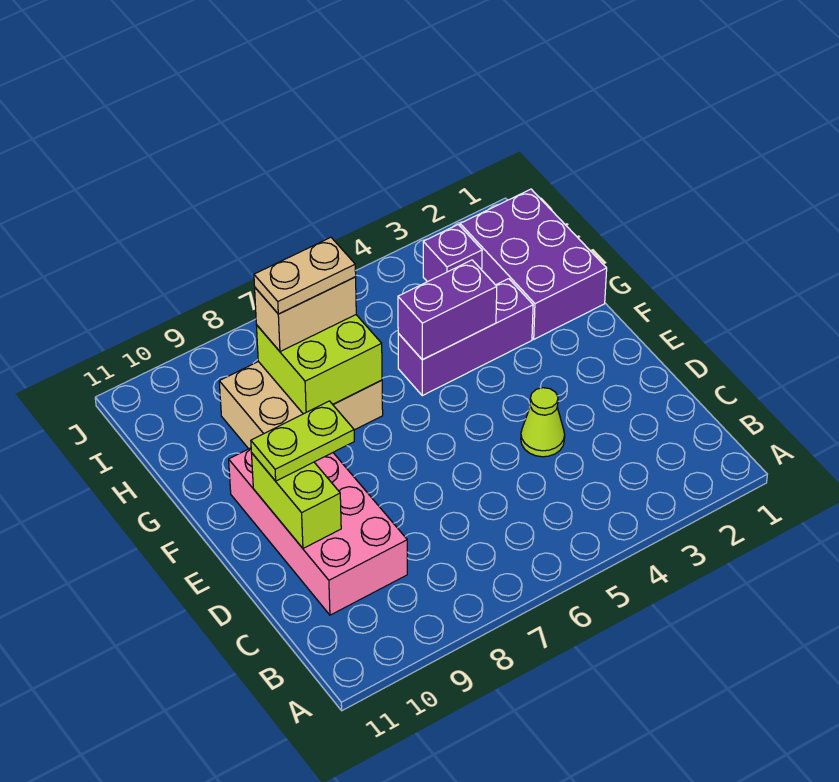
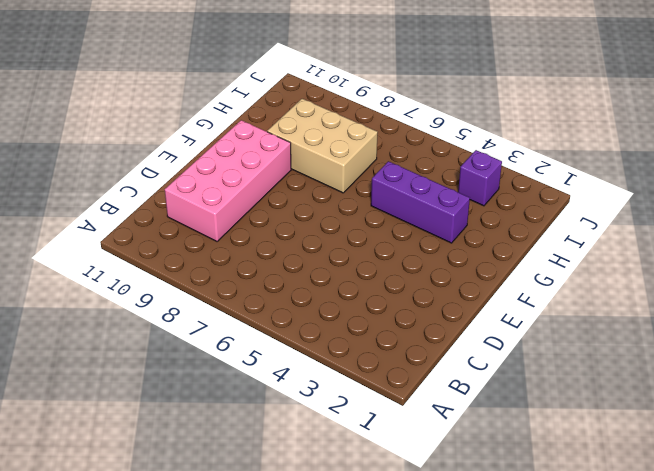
none -> lime 1x1 cone [521,388,565,457]
none -> purple 2x3 brick [460,189,607,339]
none -> lime 1x2 brick [252,454,341,548]

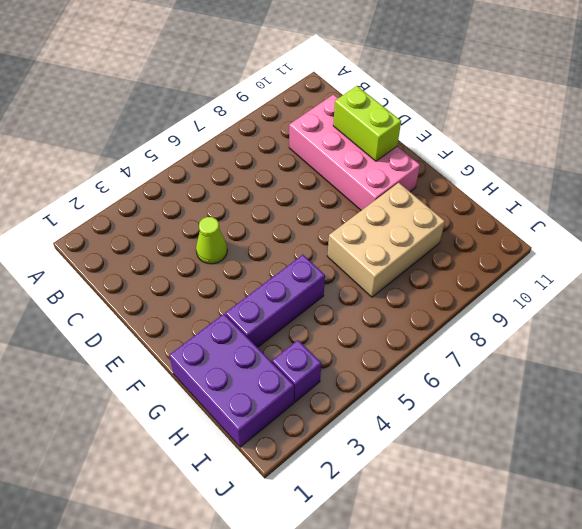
none -> purple 1x2 brick [398,260,497,359]
none -> lime 2x2 brick [256,315,382,414]
none -> lime 1x2 plate [251,401,354,481]

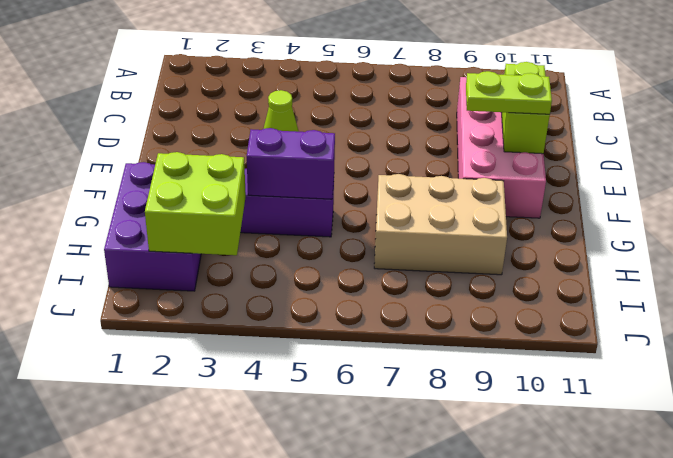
lime 2x2 brick [145,152,246,255] -> lime 2x2 brick moved to [256,315,382,414]
none -> purple 1x1 brick [423,224,482,282]
none -> tan 1x2 brick [255,277,356,352]
none -> tan 1x2 plate [254,237,356,314]

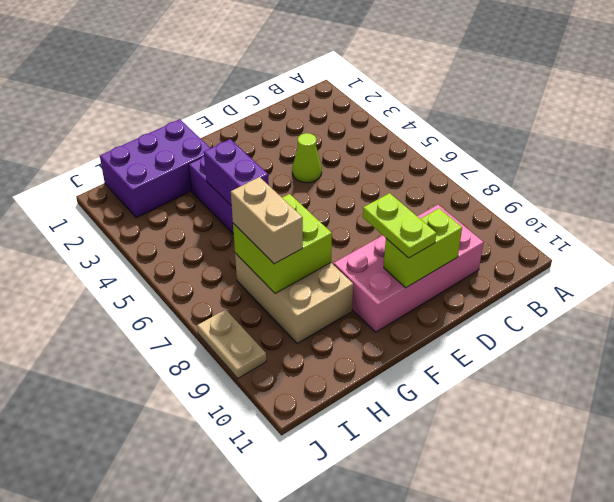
tan 1x2 plate [197,309,266,378] -> tan 1x2 plate moved to [254,237,356,314]
none -> purple 1x1 brick [423,224,482,282]

